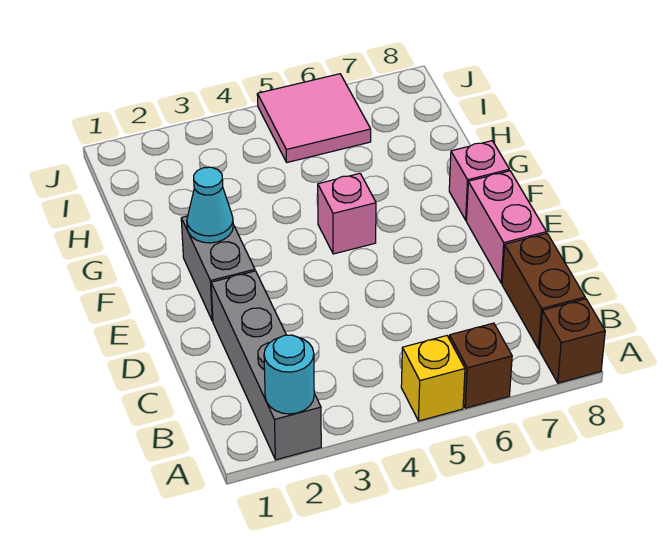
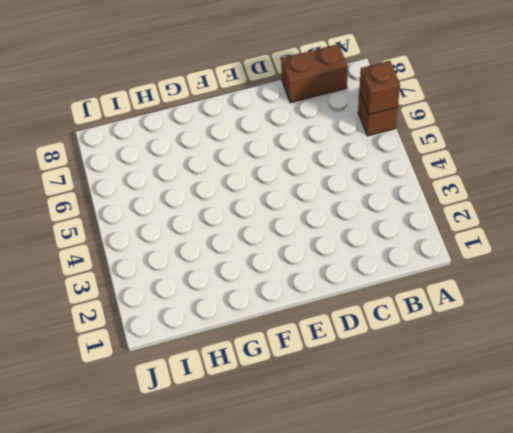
brown 1x1 brick [359,61,400,114] -> brown 1x1 brick moved to [539,299,605,383]
none -> grey 1x4 brick [211,271,321,460]
none -> yellow 1x1 brick [401,336,465,421]
none -> pink 1x2 brick [466,171,546,283]

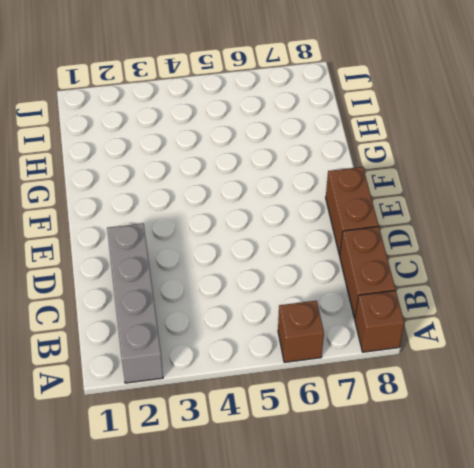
brown 1x2 brick [326,167,378,255] -> pink 1x2 brick [466,171,546,283]
none -> yellow 1x1 brick [401,336,465,421]
none -> grey 1x2 brick [181,216,255,321]
none -> pink 1x1 brick [318,173,376,254]

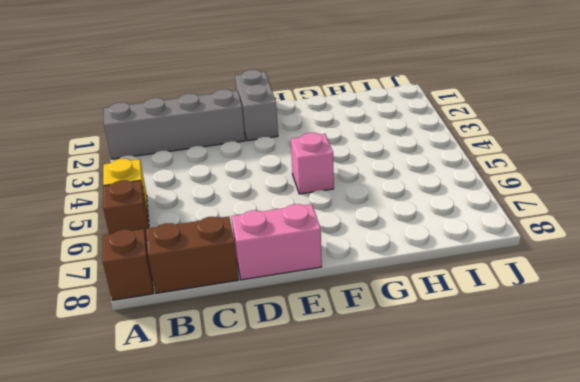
grey 1x2 brick [235,70,278,141] -> grey 1x2 brick turned to [181,216,255,321]
none -> pink 1x1 brick [449,141,509,220]
none -> pink 2x2 tile [257,74,371,162]
none -> cyan 1x1 round brick [264,335,314,414]

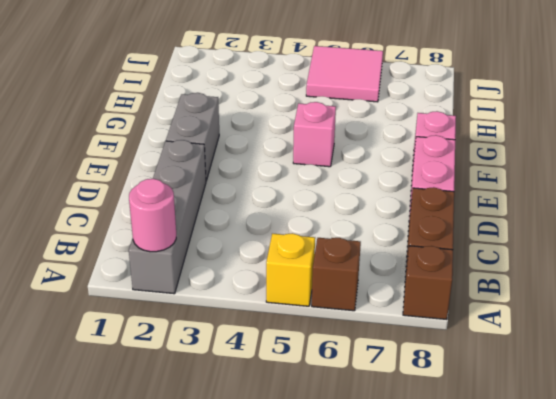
pink 1x1 round brick [129,179,176,252] -> cyan 1x1 round brick [264,335,314,414]
none -> cyan 1x1 cone [187,167,233,243]

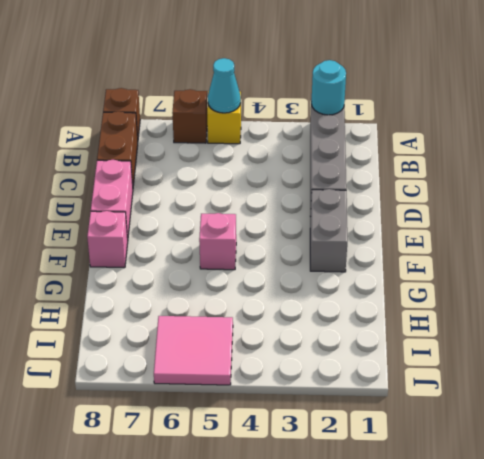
cyan 1x1 cone [208,58,241,113] -> cyan 1x1 cone moved to [187,167,233,243]

